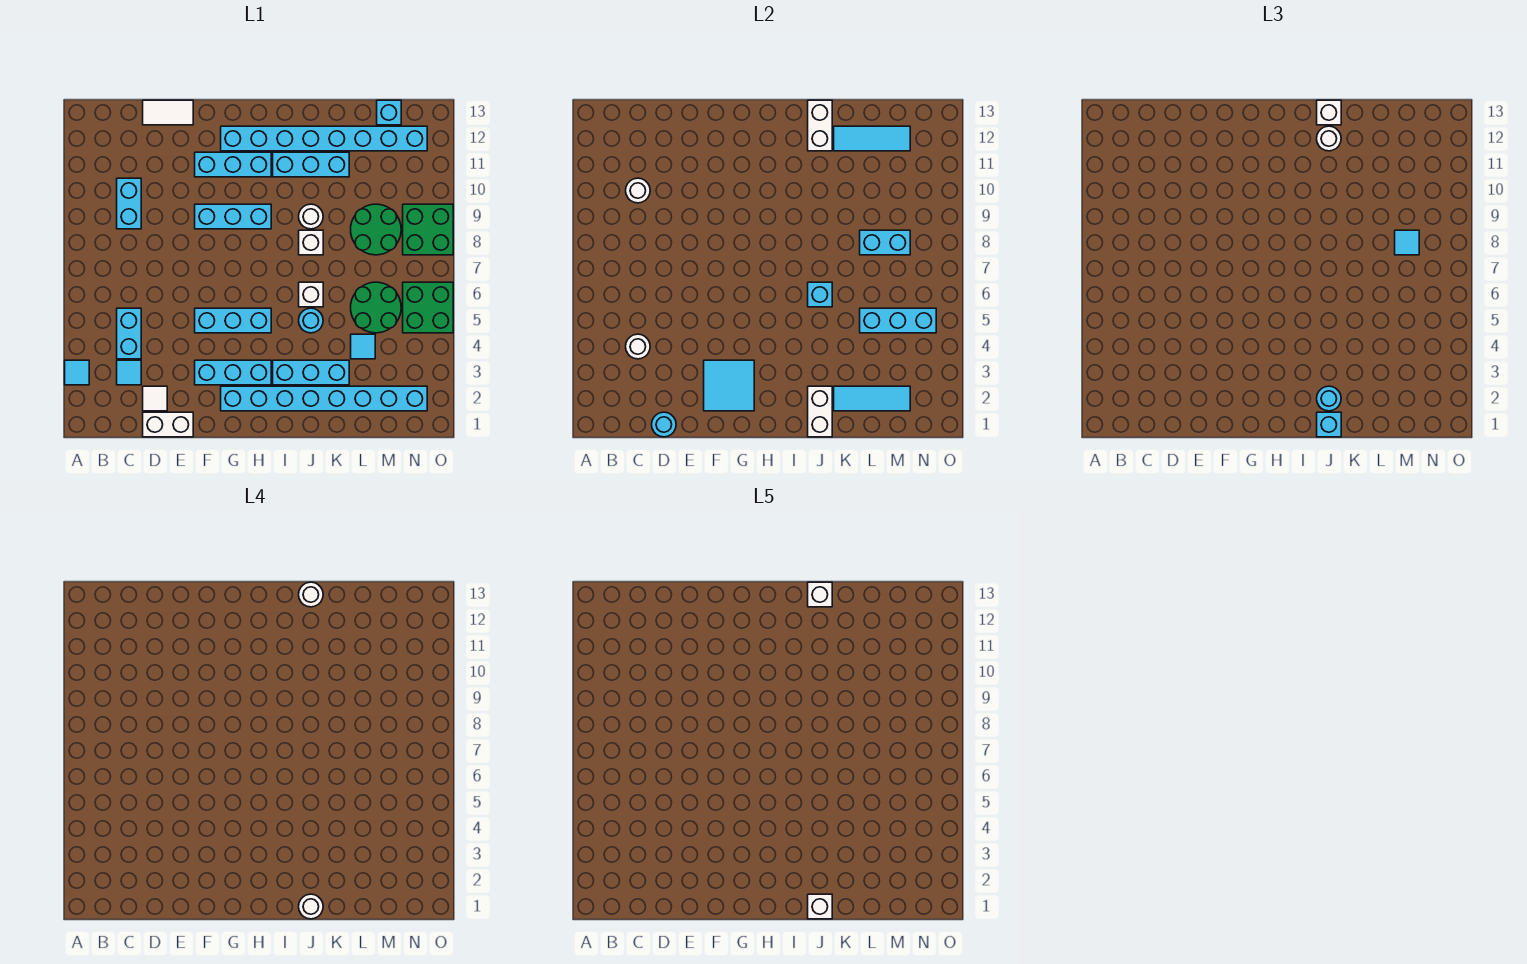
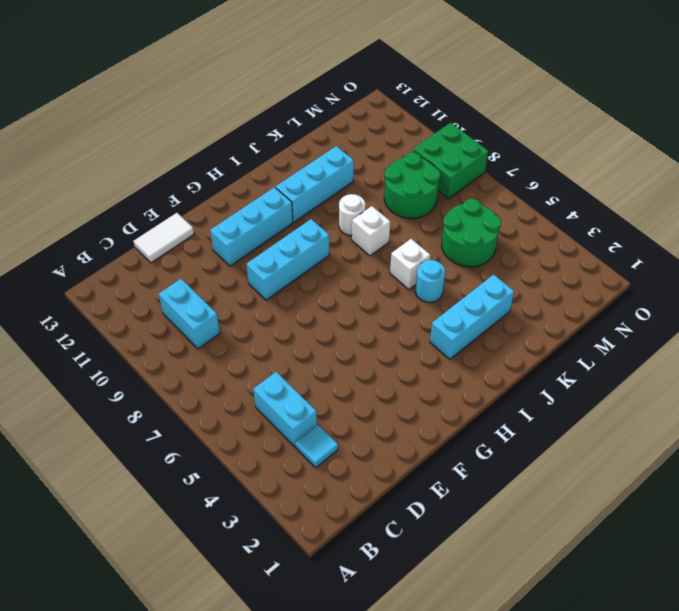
none -> cyan 1x1 tile [65,360,89,385]
none -> white 1x2 brick [143,412,193,437]
none -> white 1x1 tile [143,386,167,411]
none -> cyan 1x3 brick [195,360,271,385]

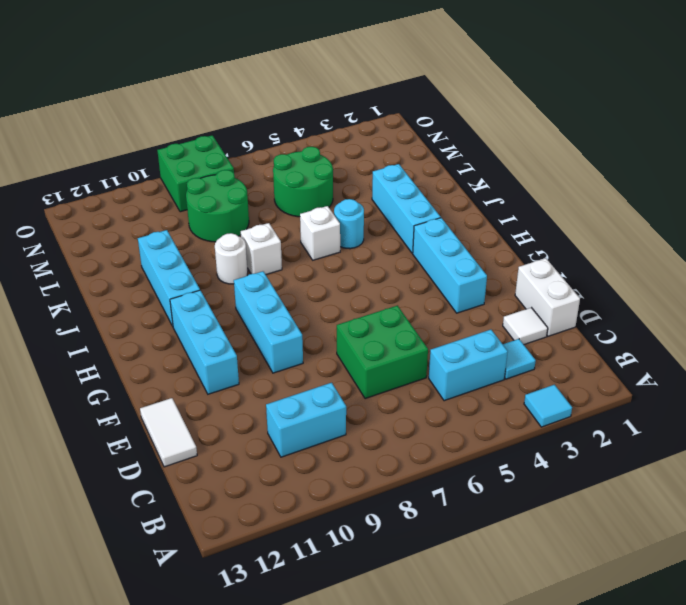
green 2x2 brick [337,306,428,399] -> green 2x2 brick moved to [403,282,453,333]
none -> cyan 1x3 brick [195,308,271,333]
none -> cyan 1x8 brick [221,386,427,411]
none -> cyan 1x8 brick [221,126,427,151]
none -> cyan 1x1 tile [351,334,375,359]

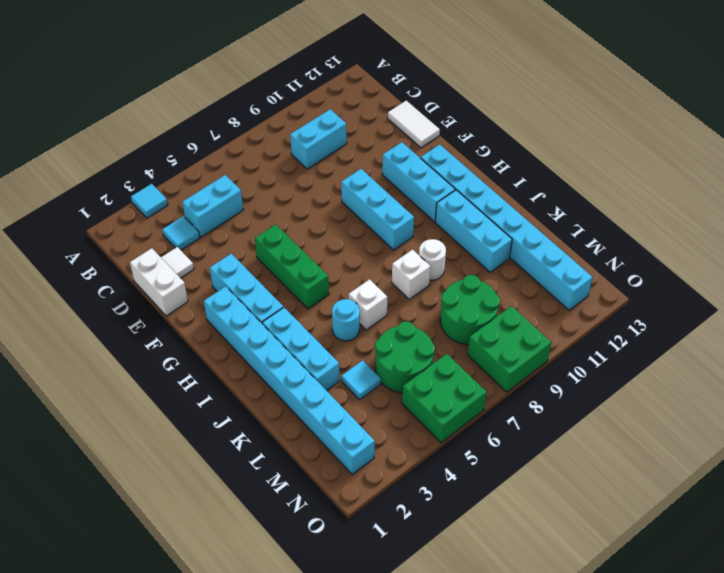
green 1x3 brick [255,225,329,309] -> cyan 1x3 brick [195,308,271,333]
none -> cyan 1x1 brick [377,100,401,125]
none -> white 1x1 round brick [626,334,650,359]
none -> white 1x1 round brick [626,178,650,203]
none -> cyan 1x1 round brick [652,412,676,437]

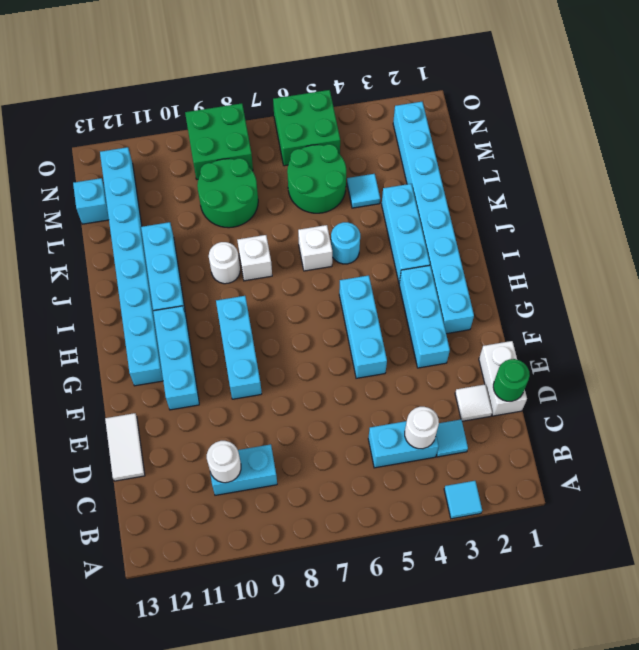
green 1x1 round brick [493,359,530,401] -> cyan 1x1 round brick [652,412,676,437]
none -> cyan 2x2 tile [704,360,754,411]
none -> white 1x2 brick [808,386,832,437]
none -> cyan 1x1 brick [808,282,832,307]
none -> white 1x2 brick [808,100,832,151]

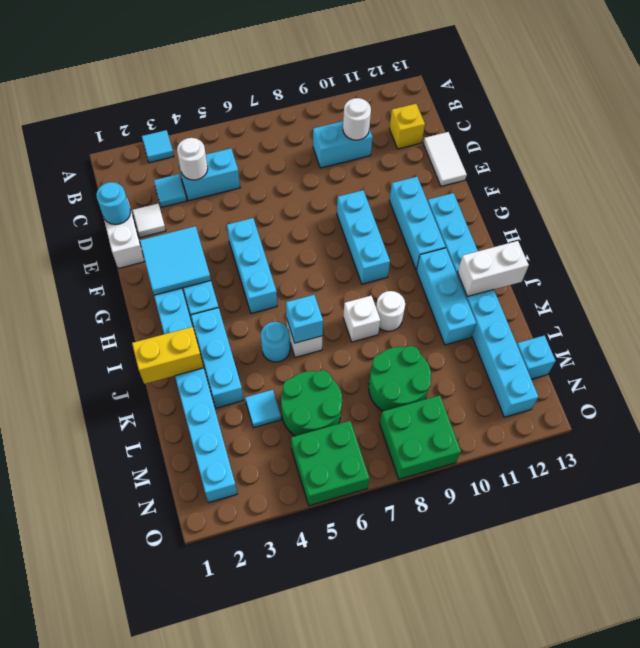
yellow 1x1 brick [389,104,425,149] -> none
yellow 1x2 brick [132,327,204,384] -> white 1x2 brick [808,386,832,437]
none -> cyan 1x3 tile [834,386,910,411]
none -> cyan 1x3 tile [834,126,910,151]
none -> cyan 1x3 brick [860,308,936,333]
none -> cyan 1x2 brick [860,230,910,255]

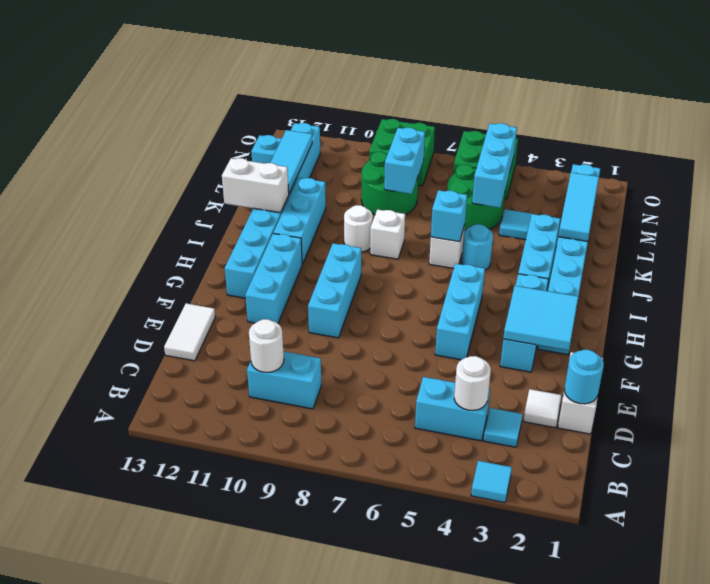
none -> white 1x2 brick [808,386,832,437]
none -> cyan 1x1 brick [1317,412,1341,437]
none -> cyan 1x1 round brick [1317,386,1341,411]
none -> white 1x1 round brick [1317,126,1341,151]

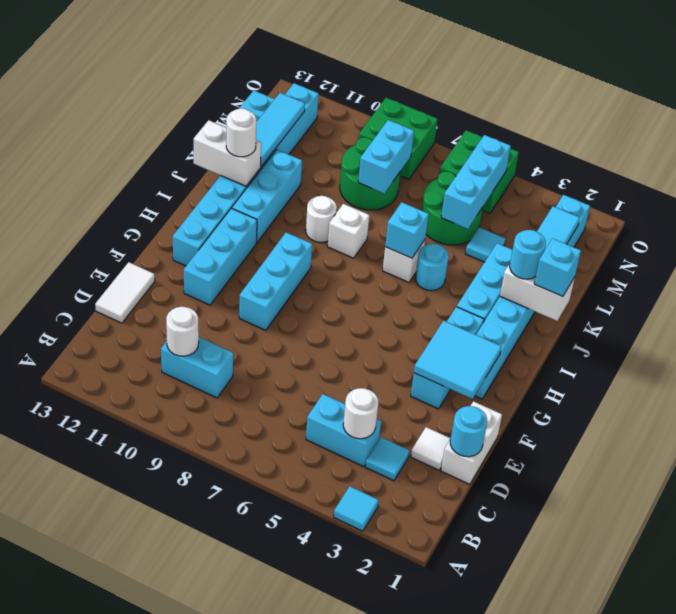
none -> cyan 1x3 brick [195,308,271,333]
none -> white 1x1 brick [1317,100,1341,125]
none -> cyan 1x1 tile [1395,230,1419,255]
none -> white 1x1 round brick [299,894,323,919]

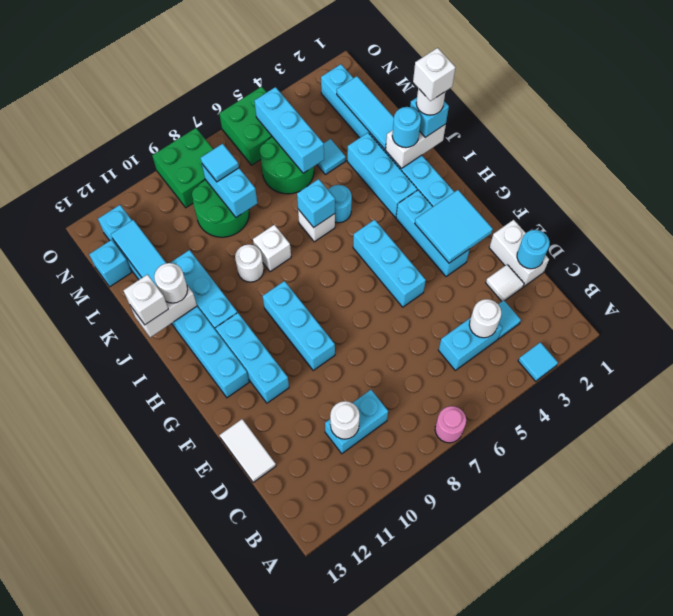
pink 1x1 round brick [435,406,466,443] -> none
none -> white 1x1 round brick [299,582,323,607]
none -> white 1x1 brick [808,582,832,607]

